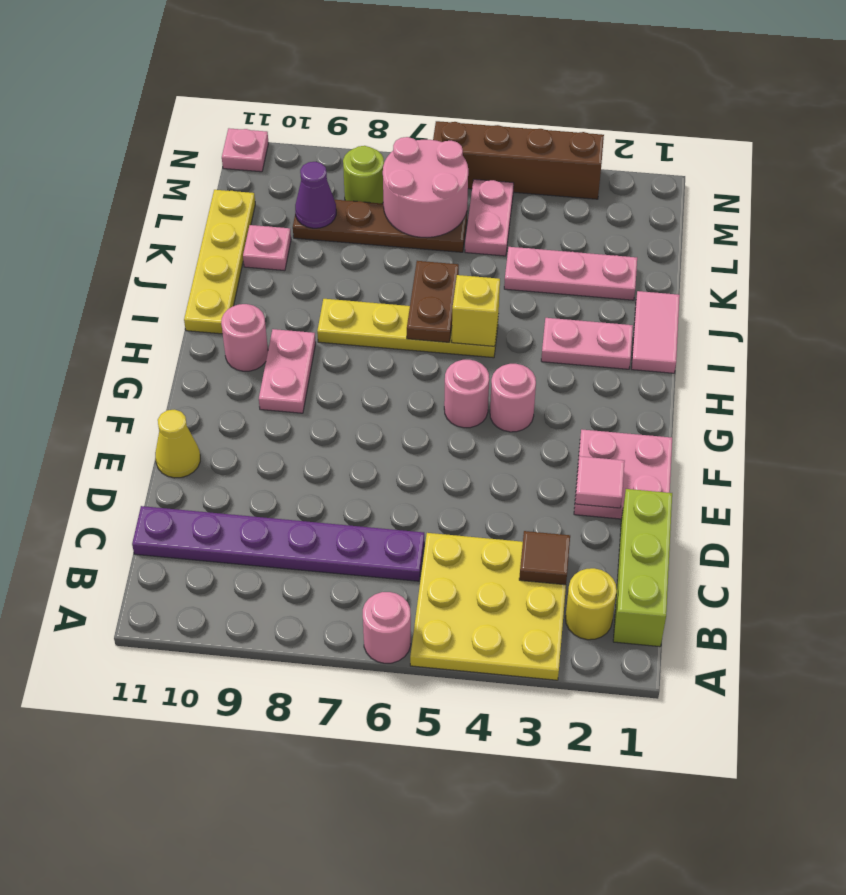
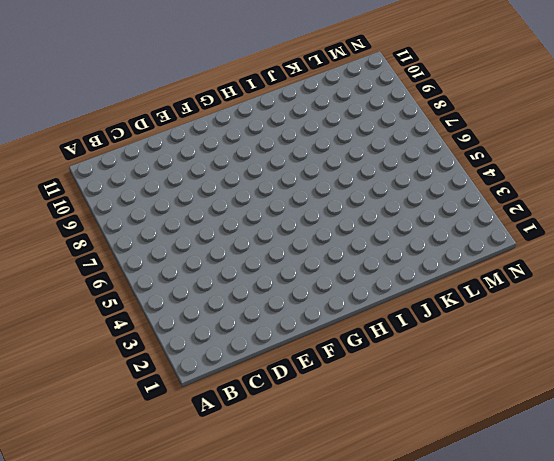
none -> yellow 3x3 plate [410,533,566,680]
none -> pink 1x1 round brick [363,592,411,663]
none -> lime 1x3 brick [613,489,672,647]

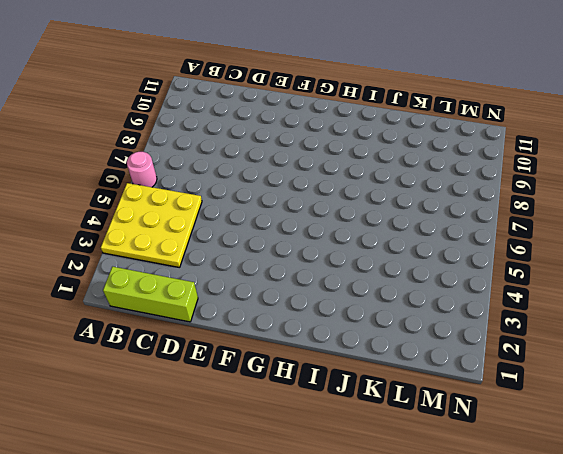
none -> yellow 1x1 round brick [565,568,617,640]
none -> purple 1x6 plate [132,506,424,581]
none -> pink 2x2 plate [574,430,672,519]

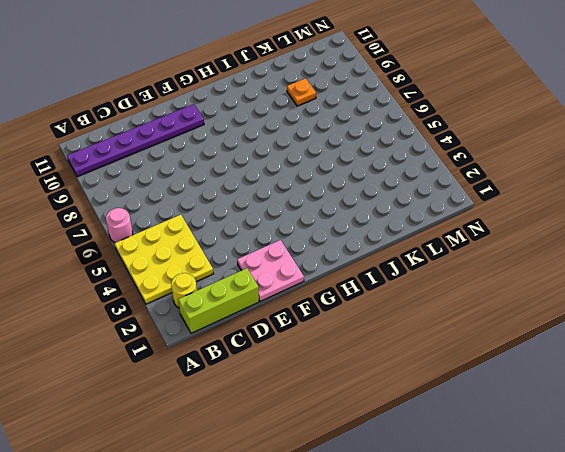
purple 1x6 plate [67,104,204,177] -> purple 1x6 plate turned to [132,506,424,581]
orange 1x1 plate [287,78,316,106] -> none
none -> yellow 1x1 cone [155,410,200,478]
none -> pink 1x1 round brick [490,364,536,432]
none -> pink 1x1 round brick [444,360,489,428]

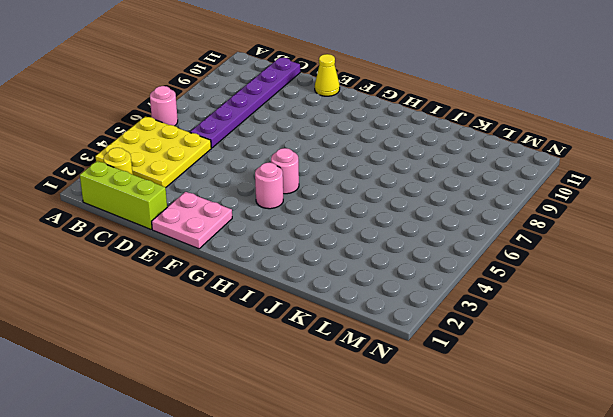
none -> pink 1x2 plate [259,329,316,413]
none -> pink 1x1 round brick [221,304,268,371]
none -> pink 1x2 tile [631,291,680,373]

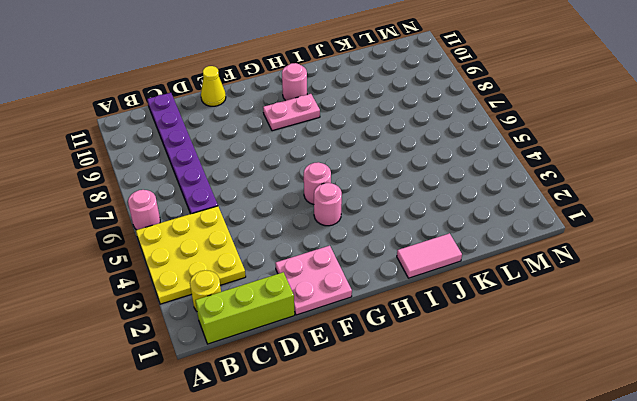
none -> pink 1x2 plate [541,318,633,369]
none -> yellow 1x4 plate [317,299,498,358]
none -> yellow 1x4 plate [184,190,255,334]

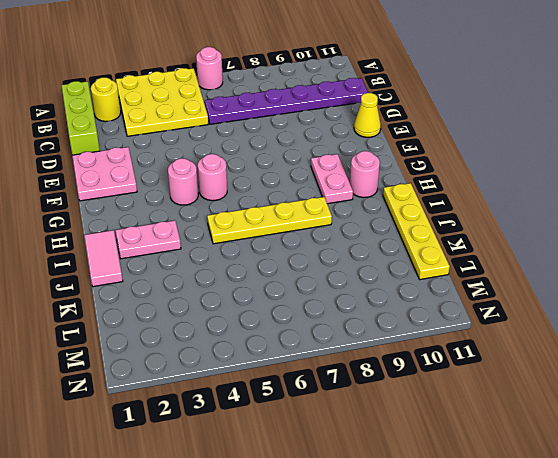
none -> pink 1x3 plate [504,247,637,300]
none -> pink 1x1 plate [243,225,291,271]
none -> pink 1x2 plate [465,179,514,256]

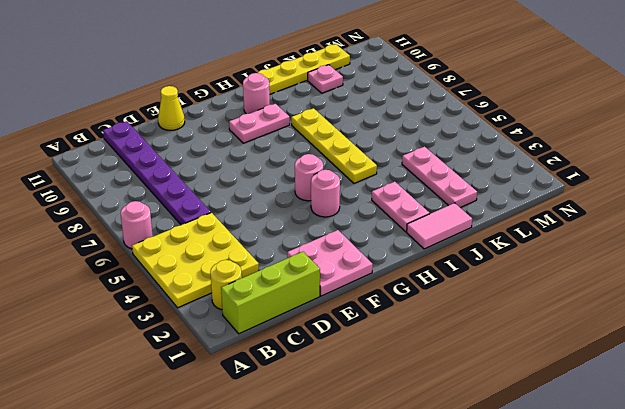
none -> pink 1x2 plate [465,179,514,256]
none -> brown 1x4 plate [293,200,467,252]
none -> lime 1x1 round brick [343,146,384,203]

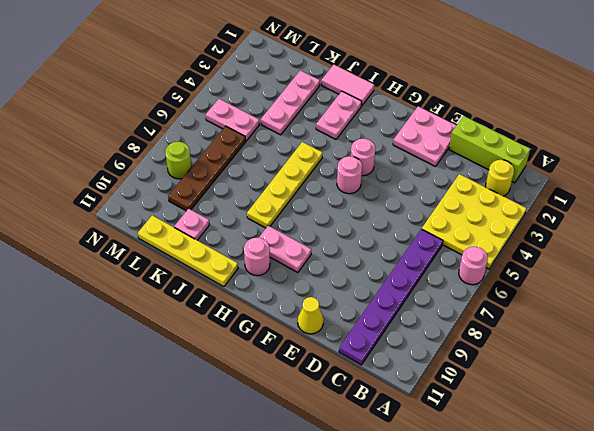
none -> brown 1x4 brick [433,121,604,199]
none -> pink 1x1 plate [222,128,269,172]
none -> brown 1x1 tile [519,531,570,585]

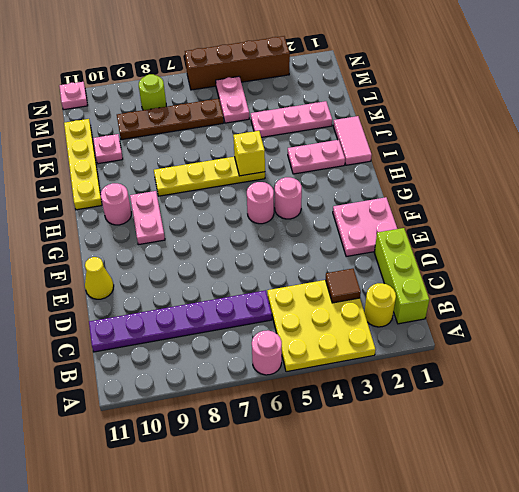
none -> pink 1x1 tile [575,456,625,508]
none -> brown 1x2 plate [407,261,459,342]
none -> pink 2x2 round brick [383,137,468,238]

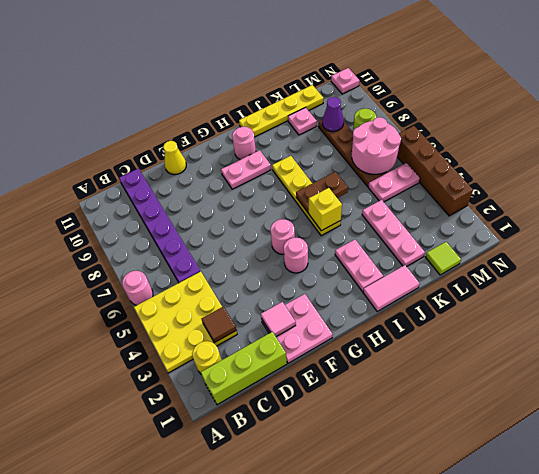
lime 1x1 tile [426,242,461,275] -> none

